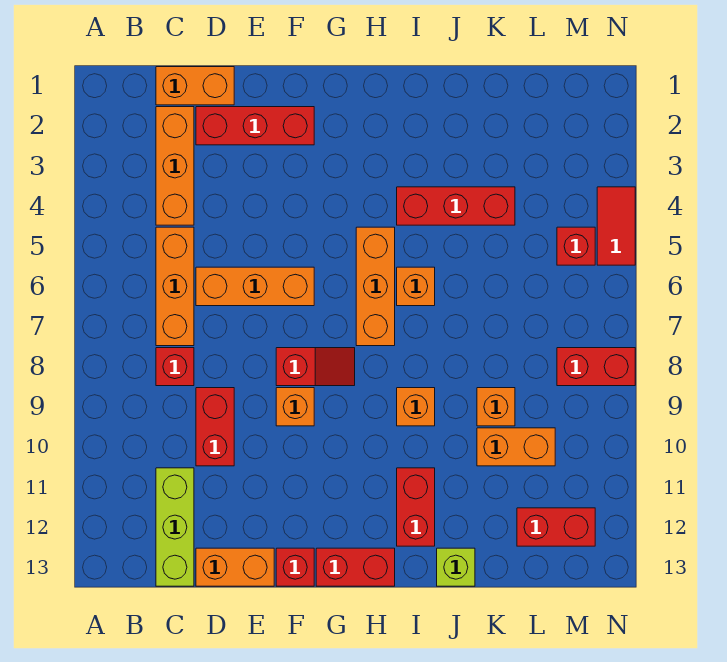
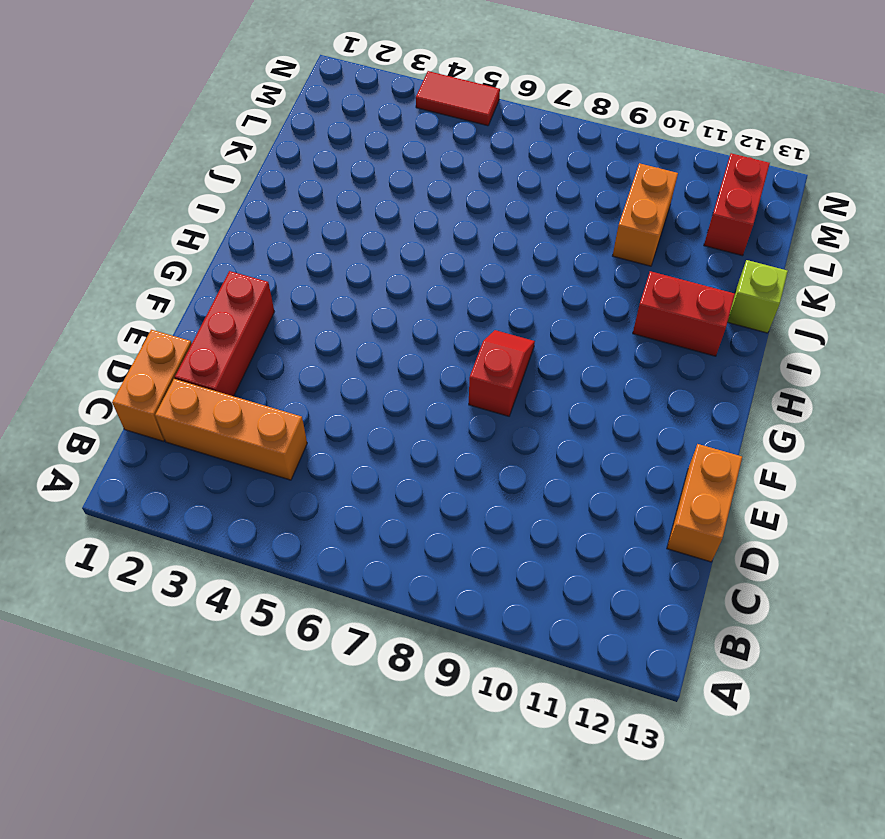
none -> orange 1x3 brick [156,227,194,346]
none -> red 1x1 brick [156,348,194,386]
none -> lime 1x3 brick [156,468,194,586]

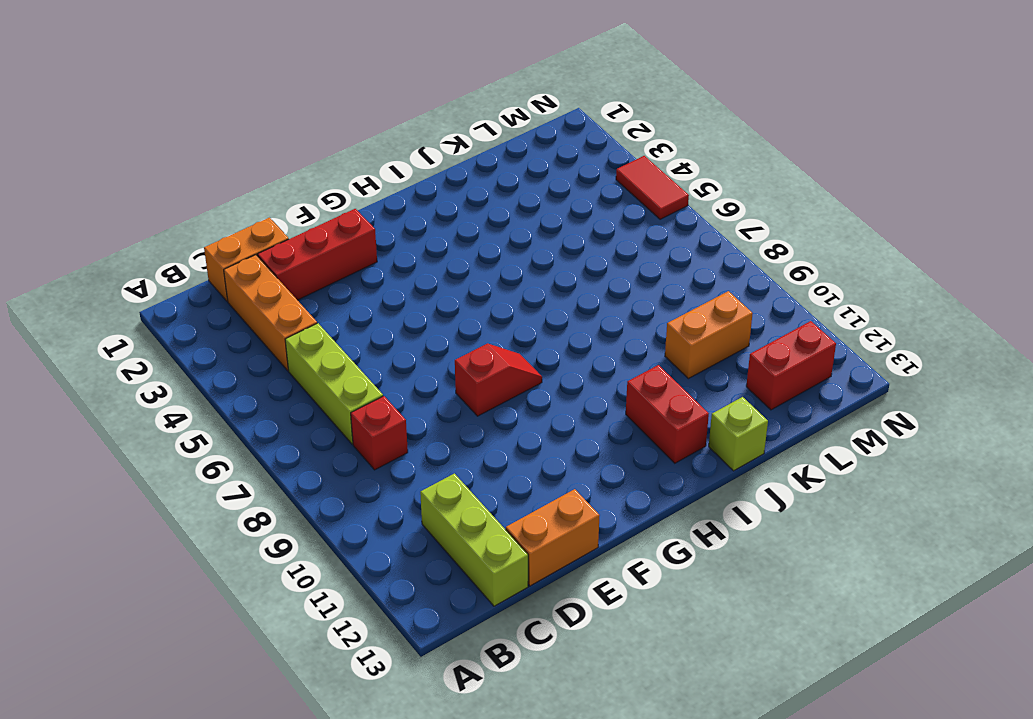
lime 1x3 brick [285,323,383,444] -> orange 1x3 brick [156,227,194,346]
none -> orange 1x3 brick [196,267,314,306]
none -> red 1x2 brick [196,388,234,466]
none -> orange 1x1 brick [276,388,314,426]

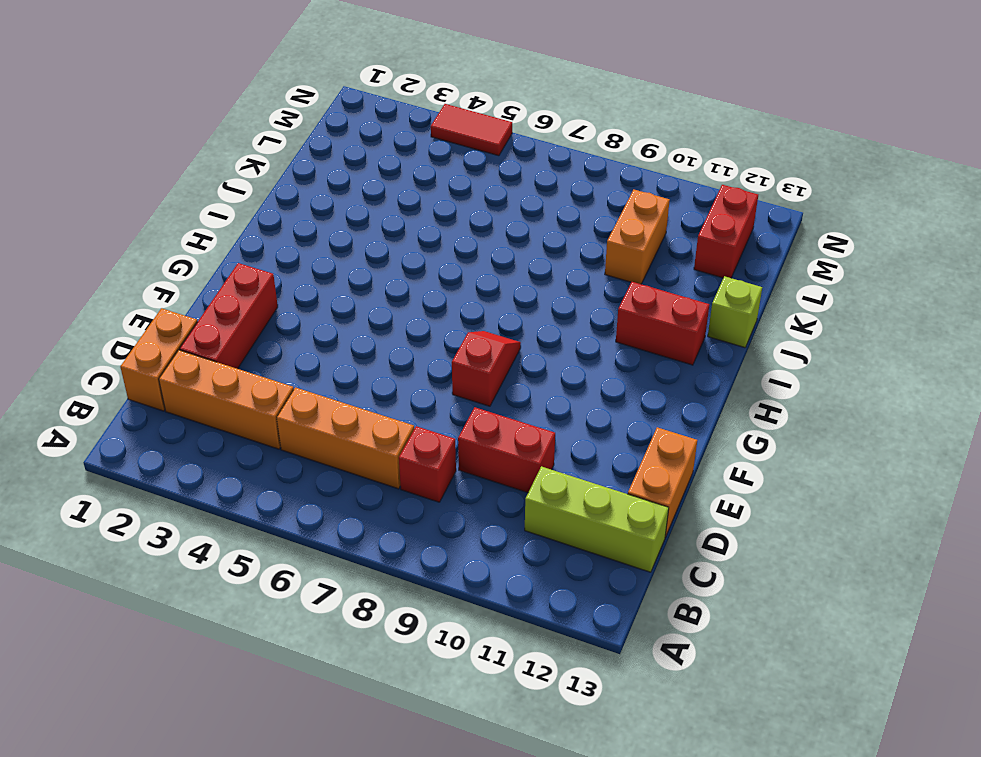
none -> orange 1x3 brick [196,267,314,306]
none -> orange 1x1 brick [276,388,314,426]
none -> red 1x1 brick [276,548,314,586]

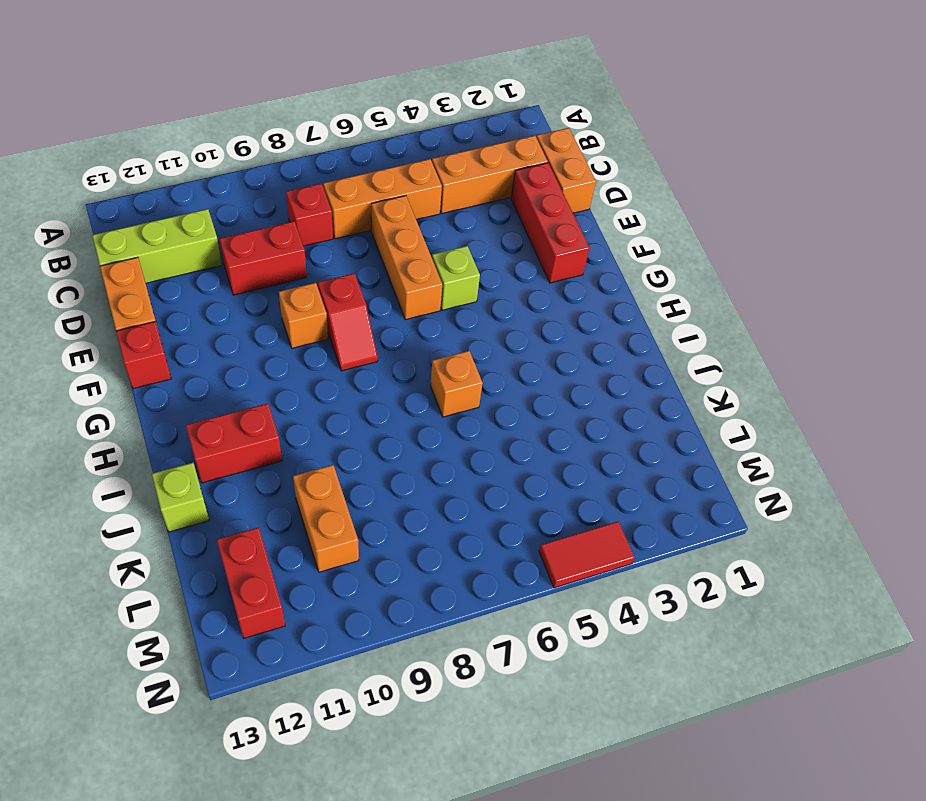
lime 1x1 brick [432,246,480,310] -> none
none -> red 1x2 brick [316,548,395,586]
none -> orange 1x3 brick [356,227,395,346]
none -> red 1x3 brick [397,187,515,225]

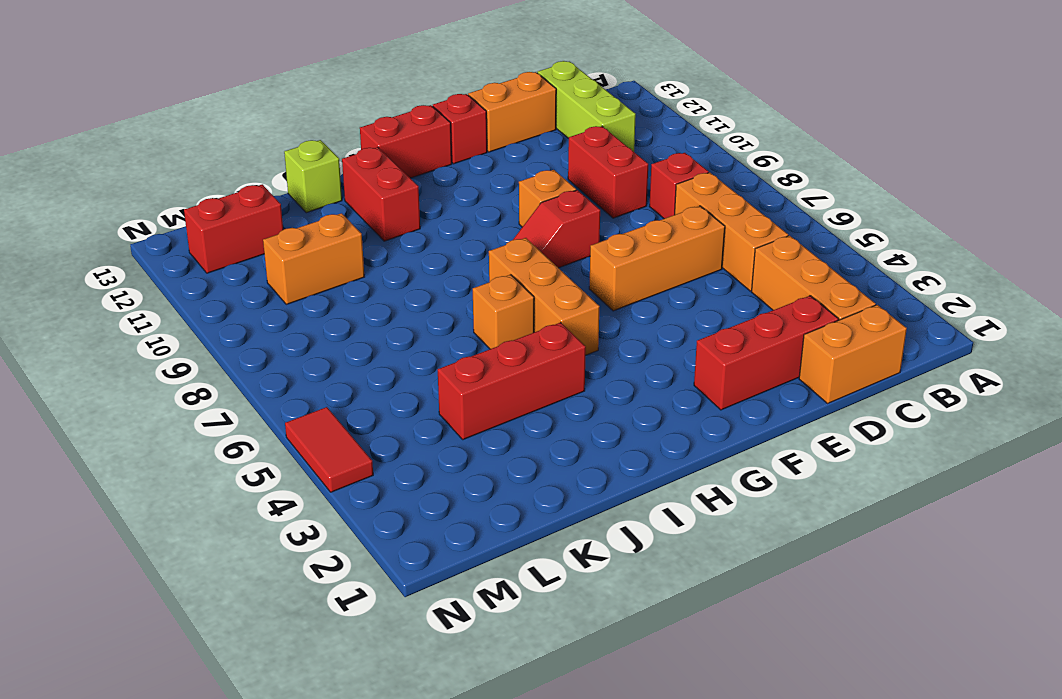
none -> orange 1x1 brick [397,388,435,426]
none -> orange 1x1 brick [477,388,515,426]
none -> red 1x1 brick [557,227,595,265]

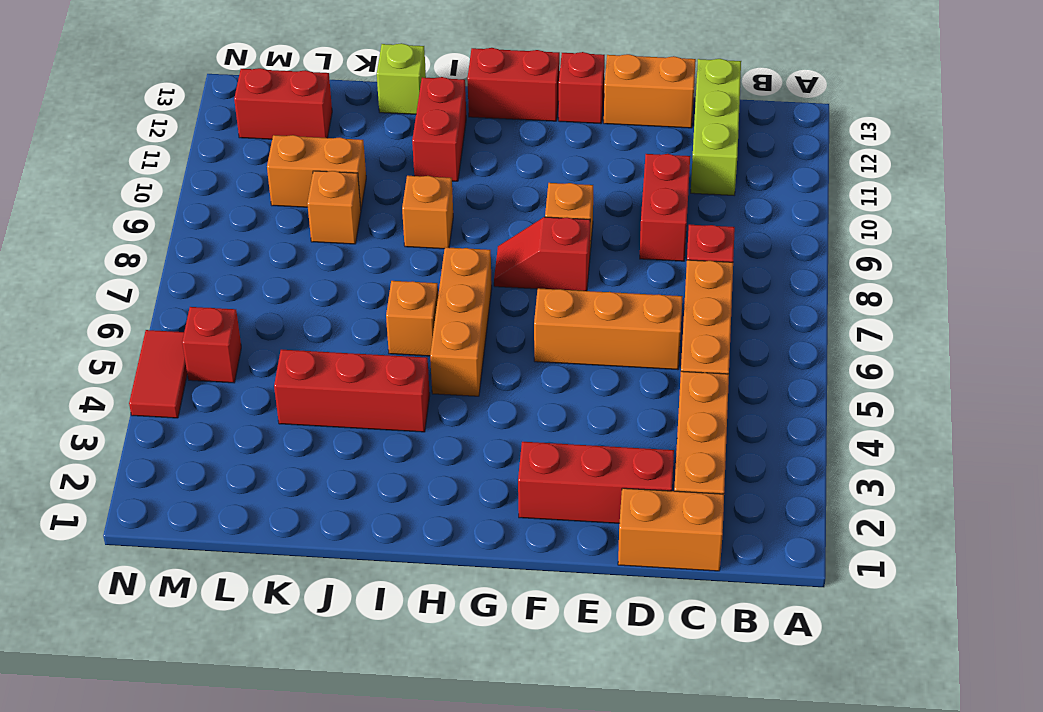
none -> red 1x2 brick [557,348,635,386]

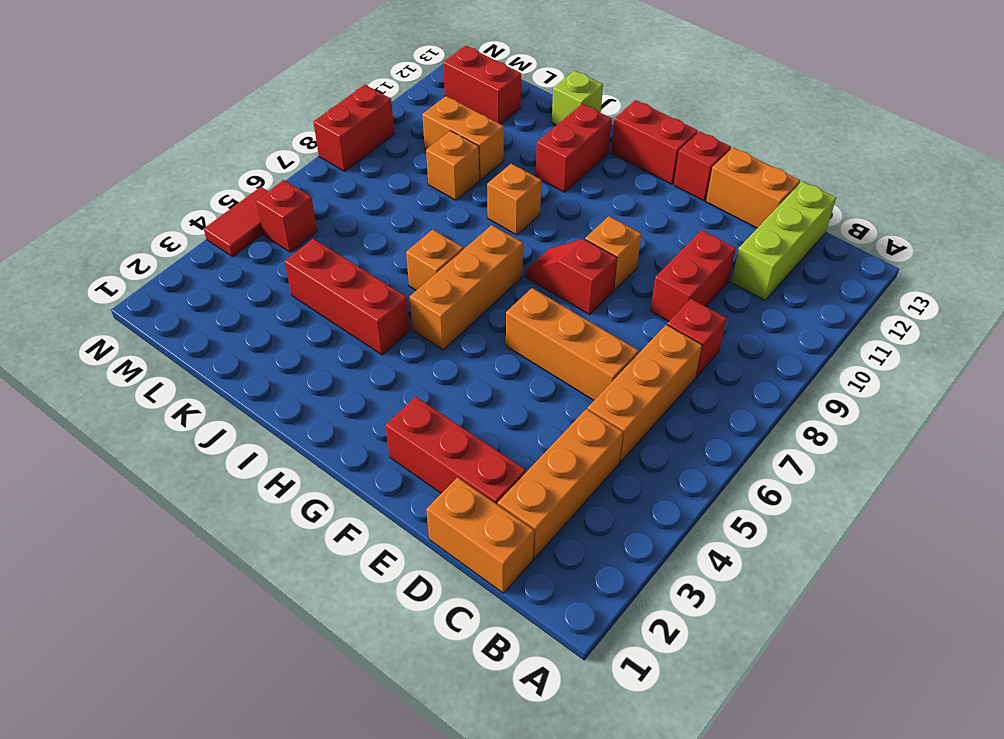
red 1x2 brick [313,85,394,171] -> red 1x2 brick turned to [557,348,635,386]

